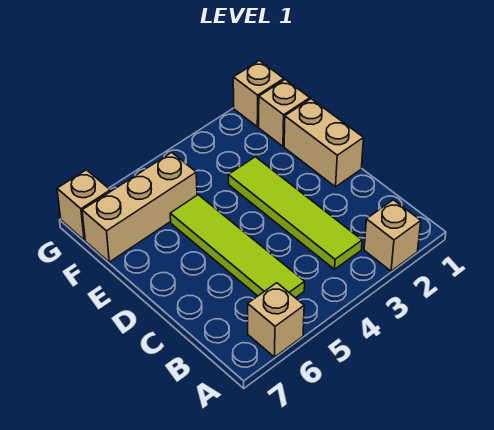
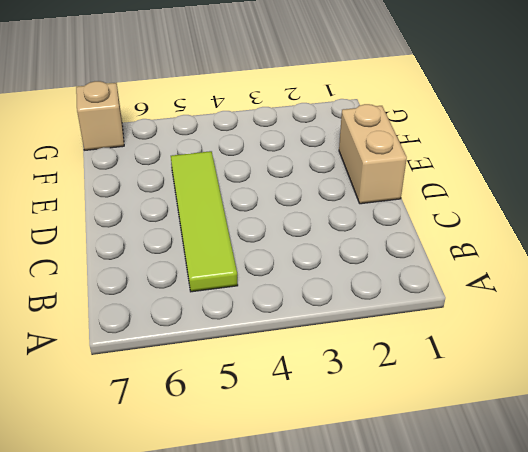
none -> tan 1x1 brick [364,200,421,271]
none -> tan 1x1 brick [248,283,304,357]

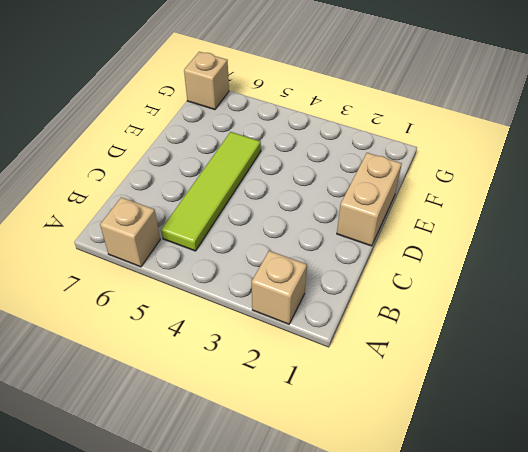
none -> lime 1x4 tile [228,157,362,269]
none -> tan 1x1 brick [259,80,310,146]

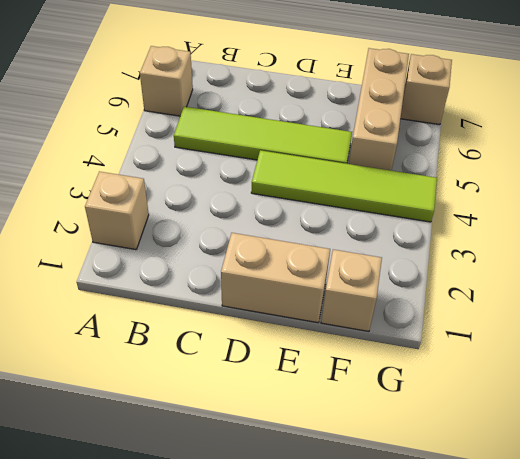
lime 1x4 tile [251,150,437,222] -> lime 1x4 tile moved to [228,157,362,269]
none -> tan 1x1 brick [233,61,284,127]

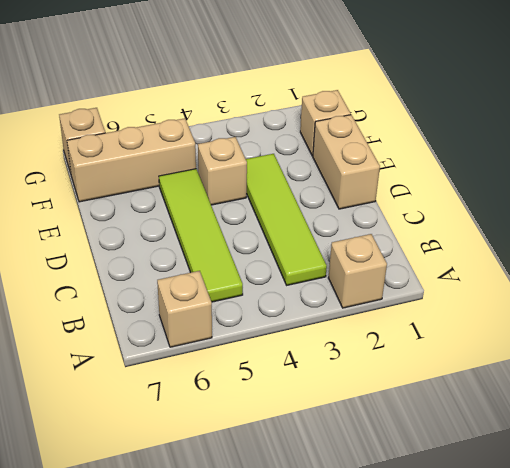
tan 1x1 brick [198,137,247,205] -> tan 1x1 brick moved to [233,61,284,127]

